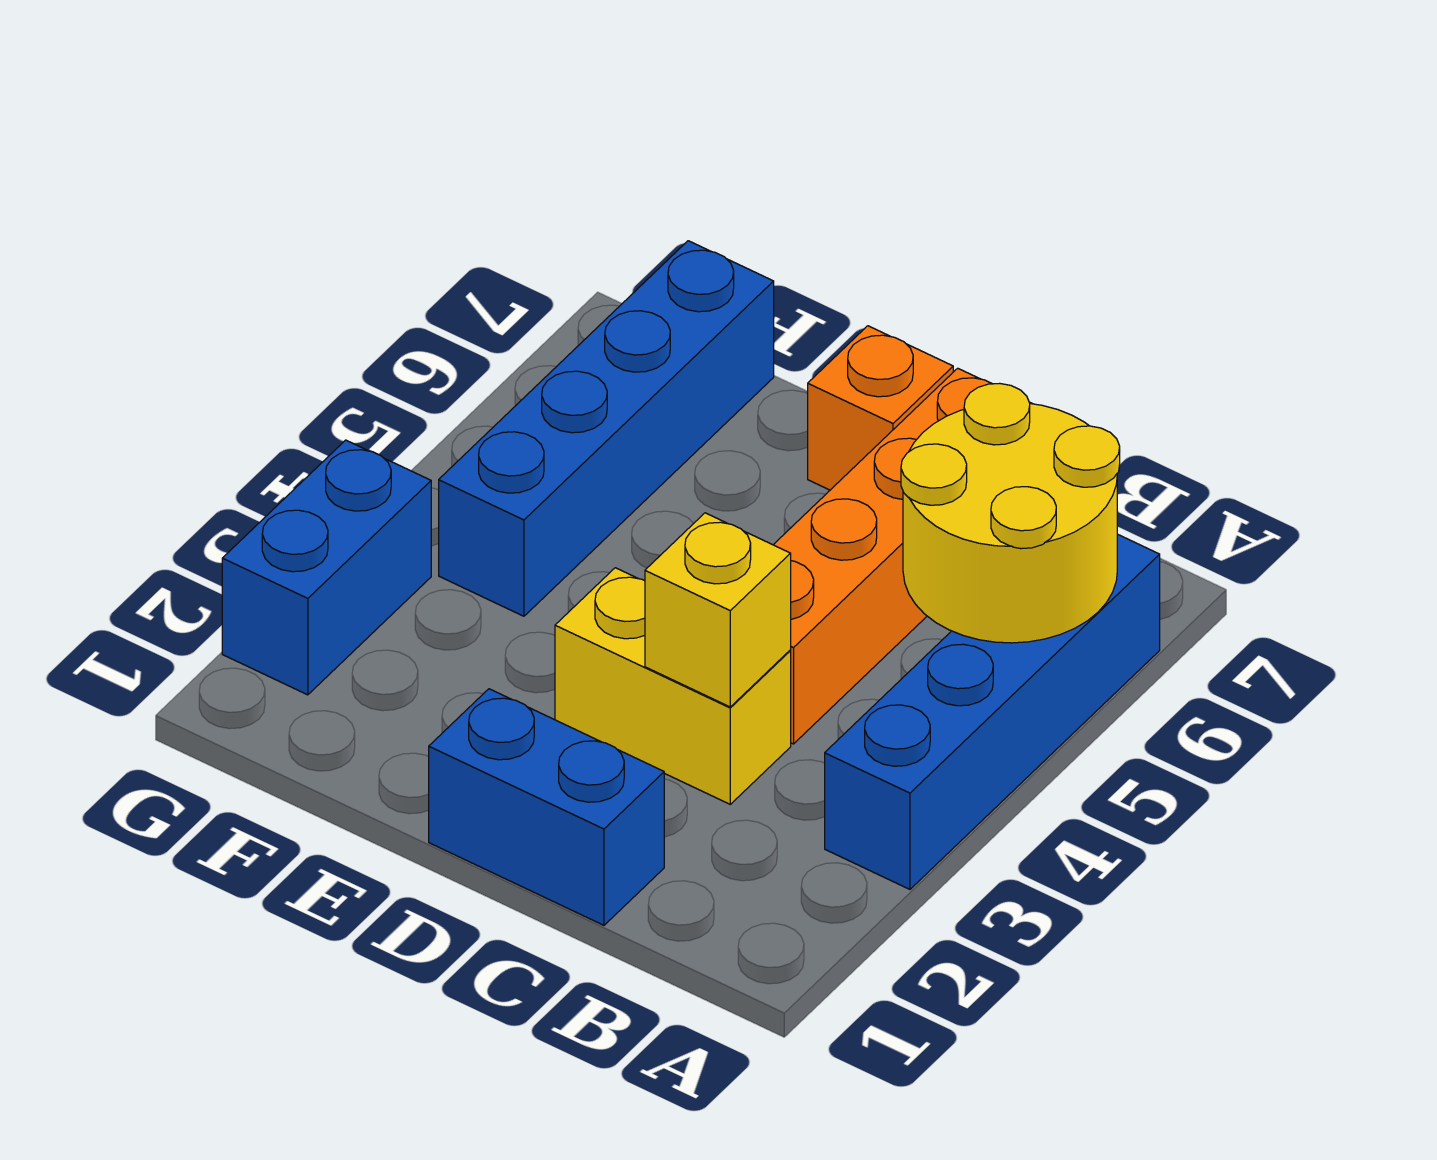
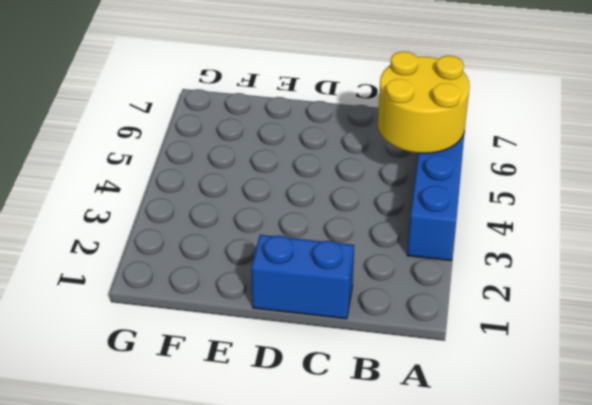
none -> yellow 1x2 brick [555,568,791,804]
none -> orange 1x4 brick [773,368,1032,744]

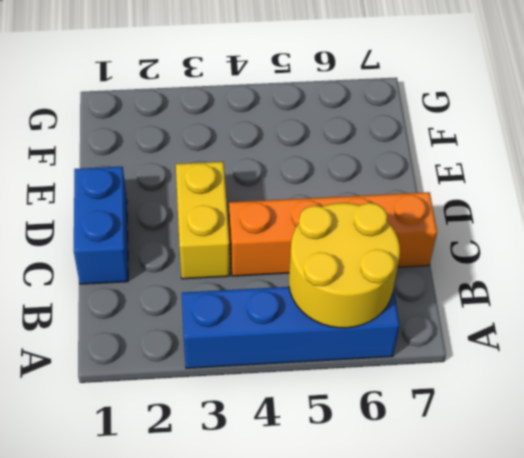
none -> orange 1x1 brick [808,326,953,490]
none -> blue 1x4 brick [439,241,774,616]

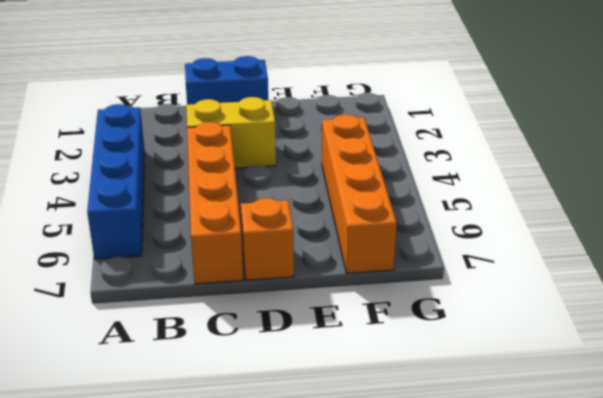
orange 1x4 brick [322,115,397,273] -> blue 1x4 brick [439,241,774,616]
none -> blue 1x2 brick [222,440,431,695]
none -> yellow 2x2 round brick [901,383,1120,643]

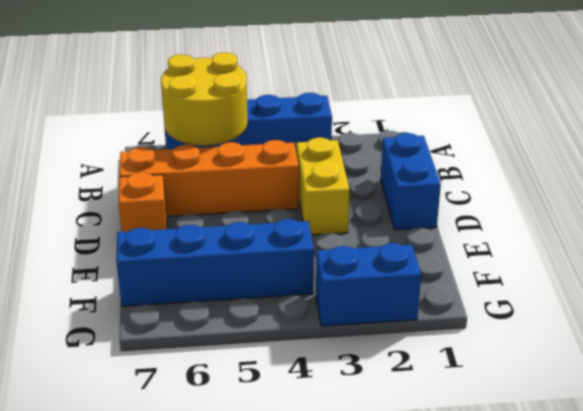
none -> yellow 1x1 brick [645,513,791,707]

